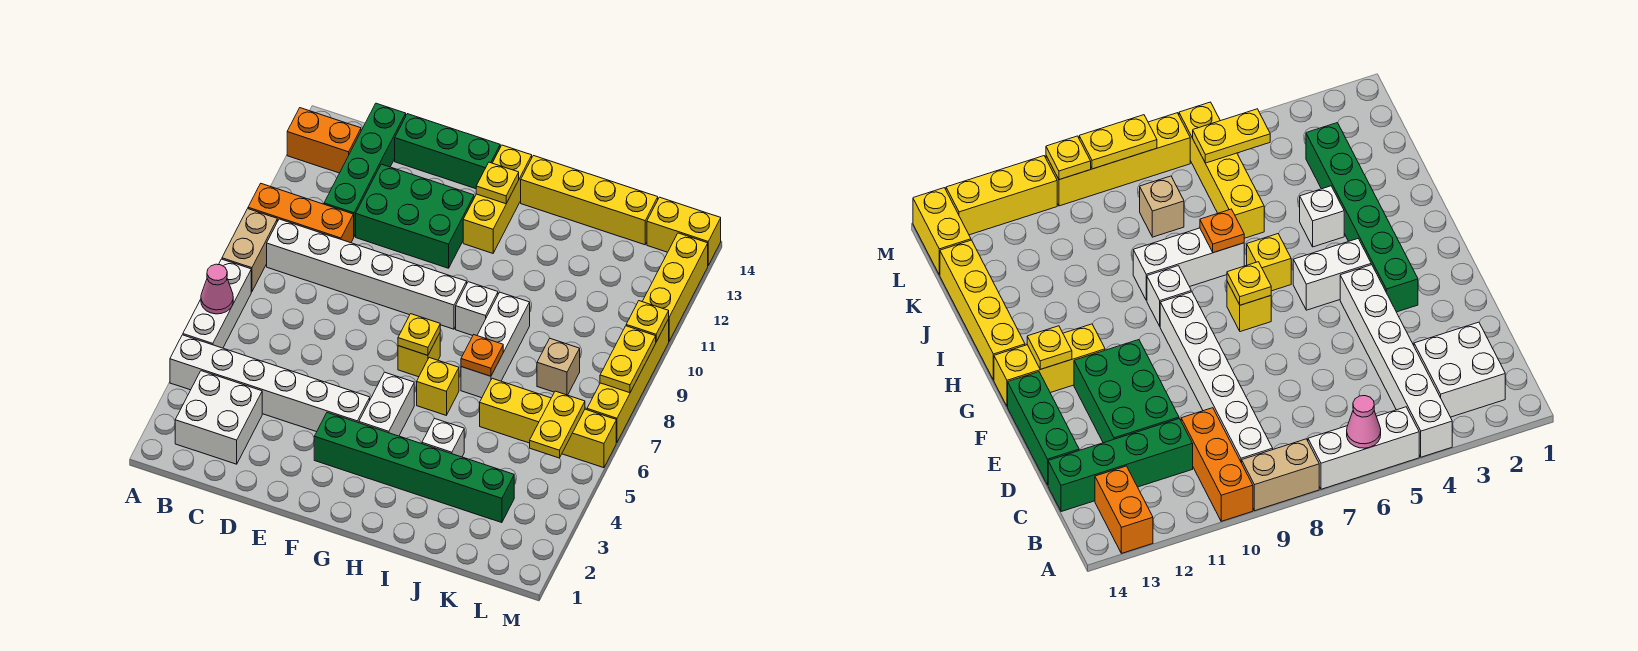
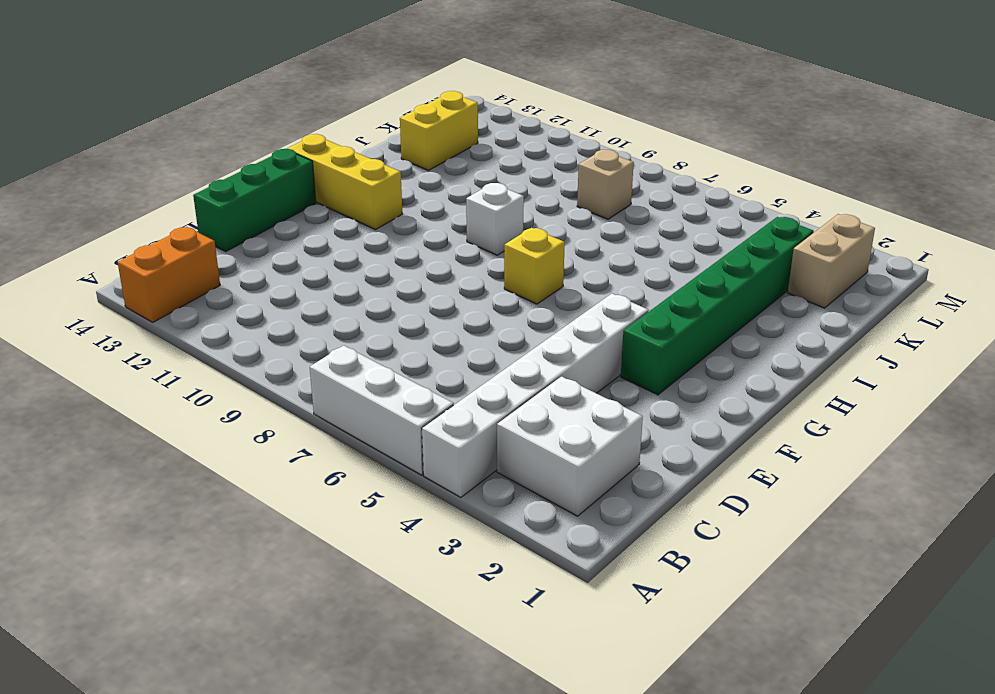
yellow 1x2 brick [400,91,478,170] -> yellow 1x2 brick moved to [647,197,721,265]
tan 1x2 brick [788,214,875,308] -> tan 1x2 brick turned to [222,209,277,292]
none -> orange 1x3 brick [248,184,354,243]
none -> white 1x6 brick [267,219,467,329]
none -> green 1x4 brick [324,103,406,236]
none -> green 2x3 brick [356,164,474,268]

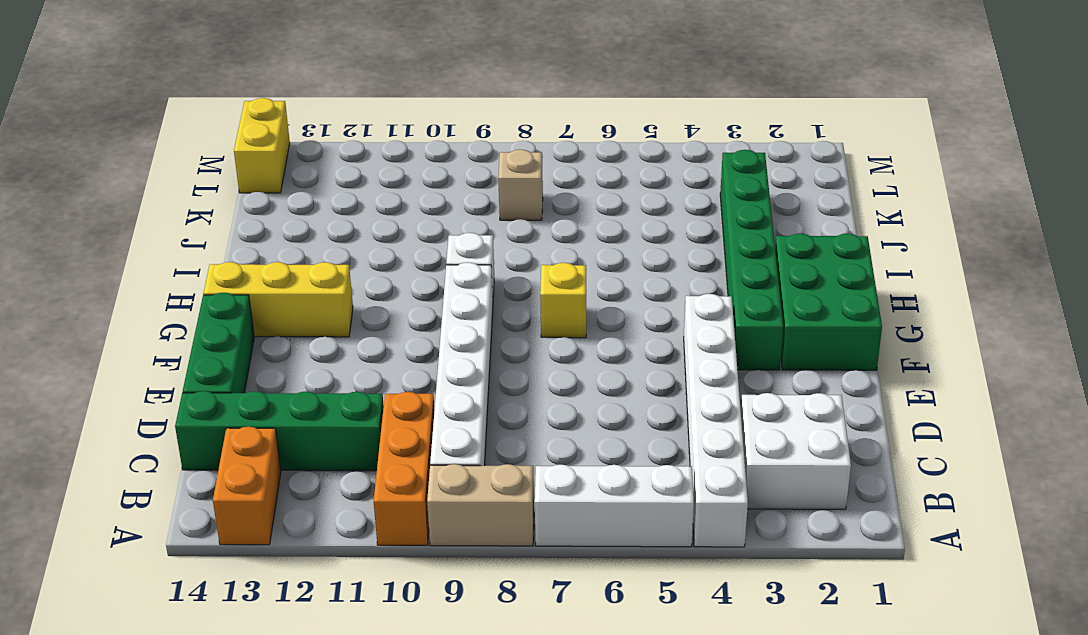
green 2x3 brick [775,233,882,370] -> green 2x3 brick moved to [356,164,474,268]
none -> white 1x2 brick [359,372,414,436]
none -> yellow 1x1 brick [417,358,459,415]
none -> yellow 1x4 brick [521,156,658,245]
none -> white 1x1 brick [422,418,464,457]

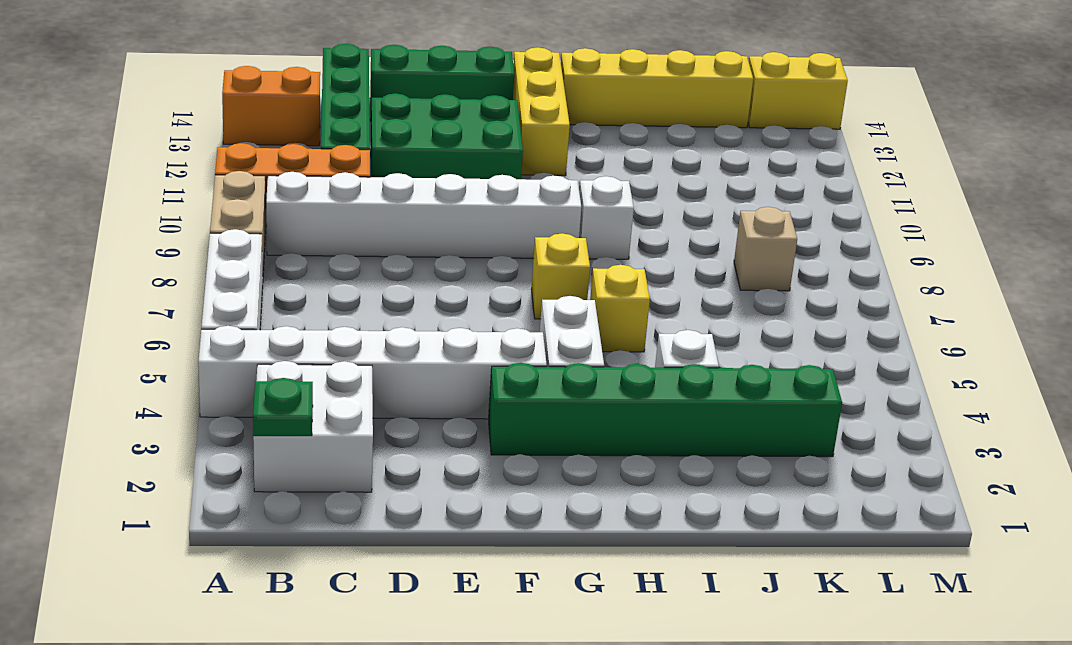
green 1x1 plate [253,378,313,436] -> none
none -> white 1x3 brick [461,292,530,398]
none -> yellow 1x4 brick [480,378,616,468]
none -> yellow 1x4 brick [587,319,669,442]
none -> yellow 1x3 brick [642,233,708,341]

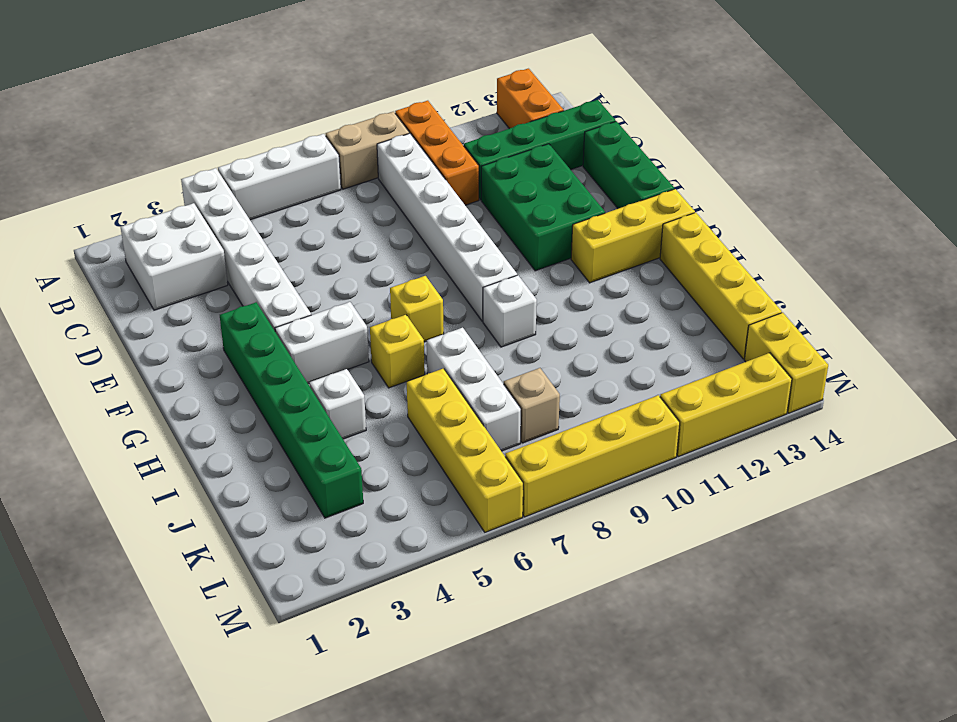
white 1x3 brick [427,328,521,451] -> white 1x3 brick turned to [461,292,530,398]
none -> pink 1x1 cone [201,264,233,314]
none -> yellow 1x1 plate [398,314,440,355]
none -> yellow 1x1 plate [476,162,519,204]
none -> orange 1x1 plate [461,335,503,376]

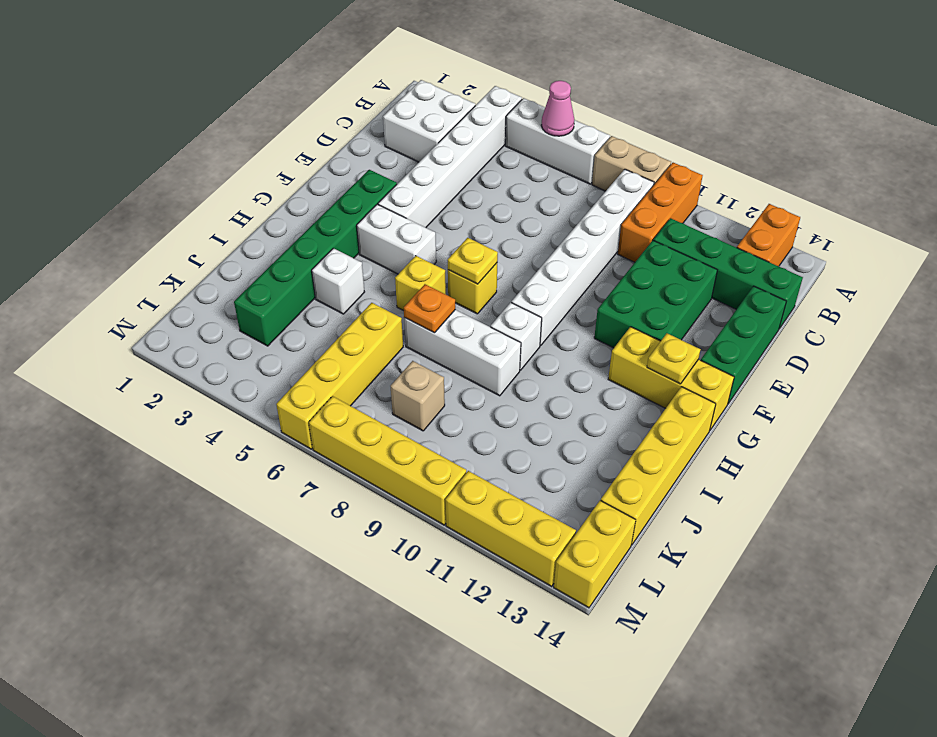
none -> yellow 1x2 plate [530,391,585,458]
none -> yellow 1x2 plate [600,326,656,393]
none -> yellow 1x1 plate [626,301,669,342]

